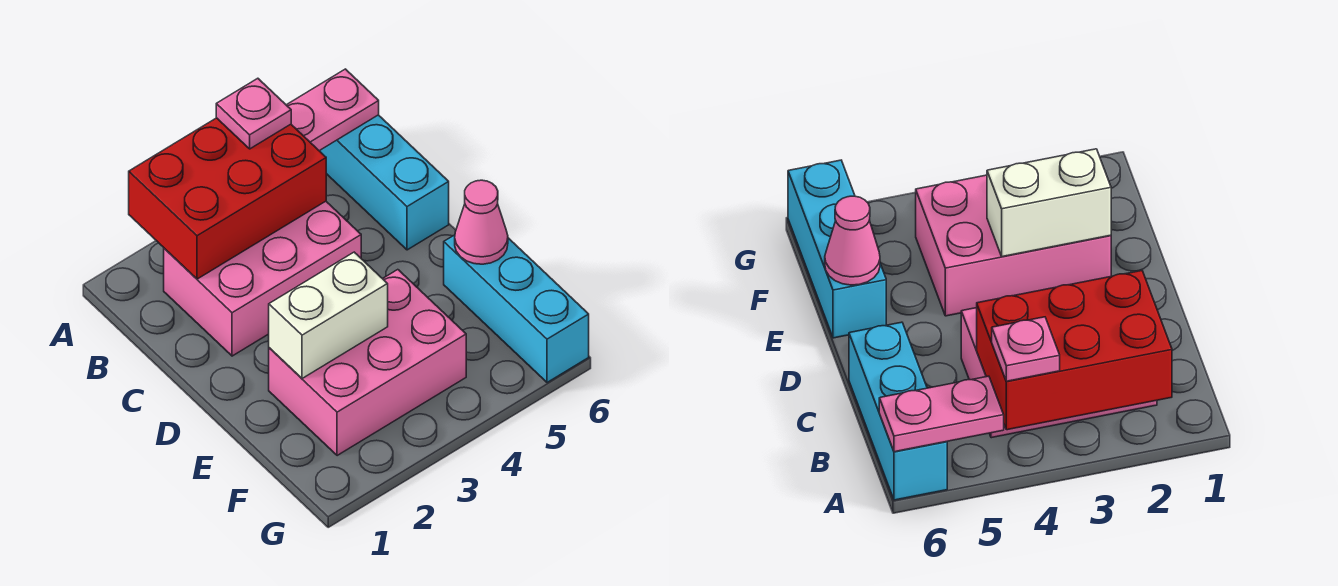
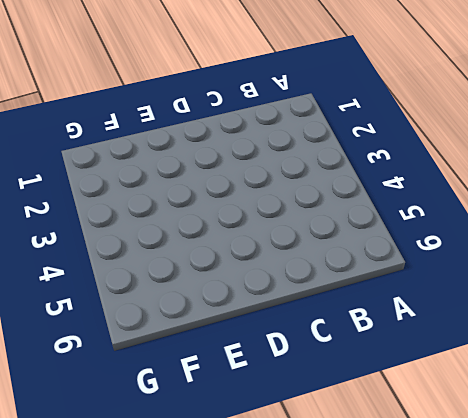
none -> cyan 1x3 brick [320,115,449,250]
none -> pink 2x3 brick [164,201,361,356]

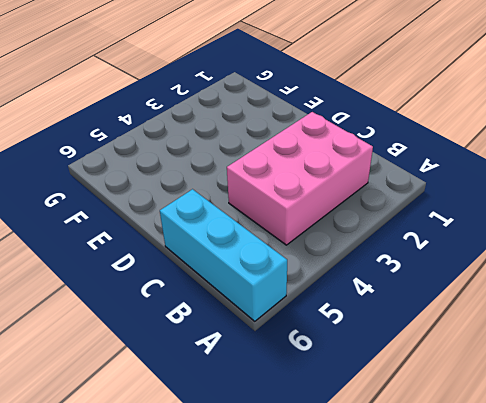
none -> pink 2x3 brick [269,270,466,456]
none -> cyan 1x3 brick [444,235,589,383]

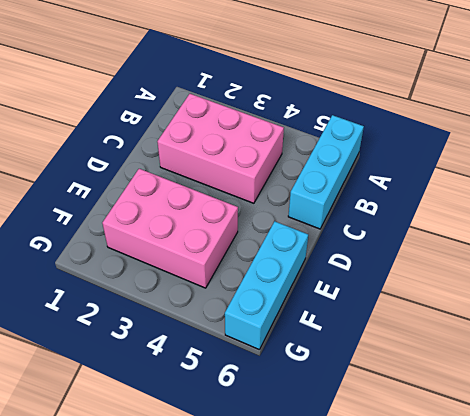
none -> red 2x3 brick [129,118,326,279]
none -> pink 1x2 plate [287,69,379,151]

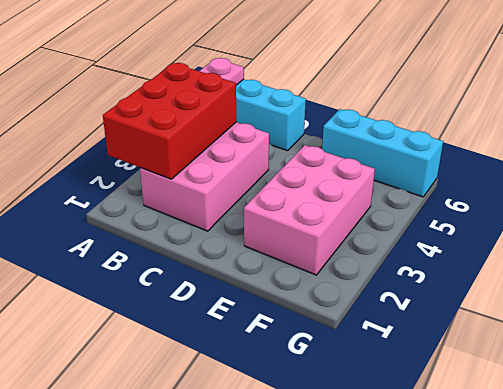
none -> white 1x2 brick [269,252,388,379]
none -> pink 1x1 cone [455,180,508,264]

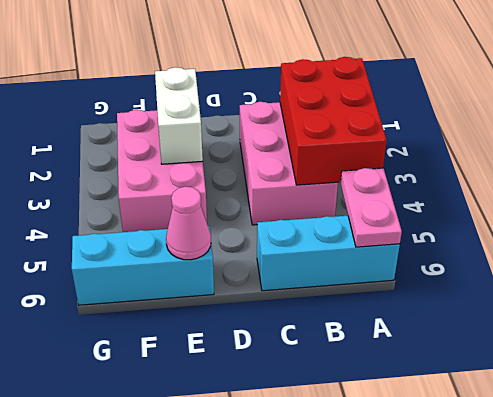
none -> pink 1x1 plate [216,78,291,149]

